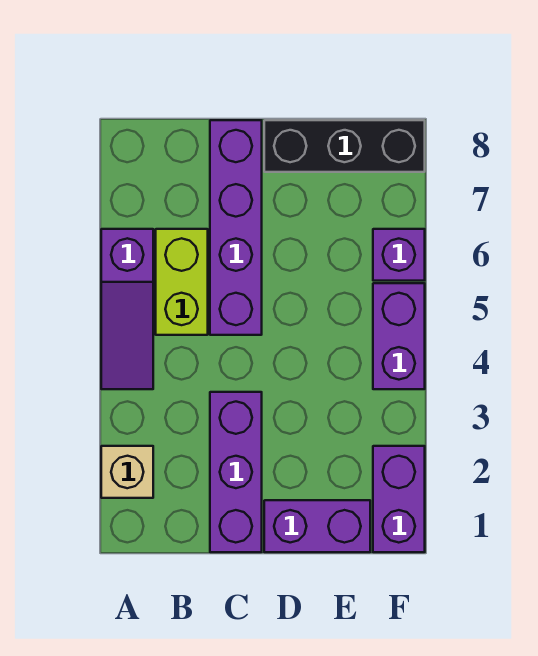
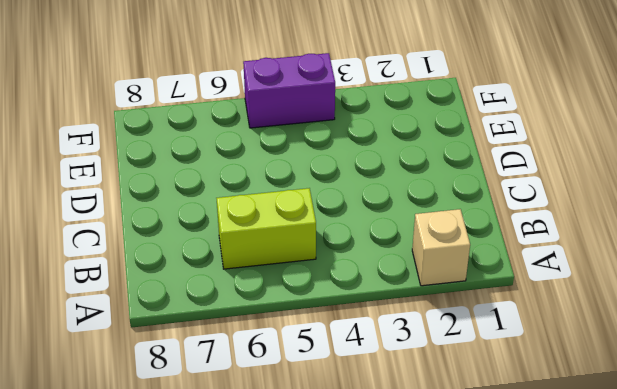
none -> purple 1x3 slope [101,229,153,389]
none -> purple 1x3 brick [210,392,262,552]

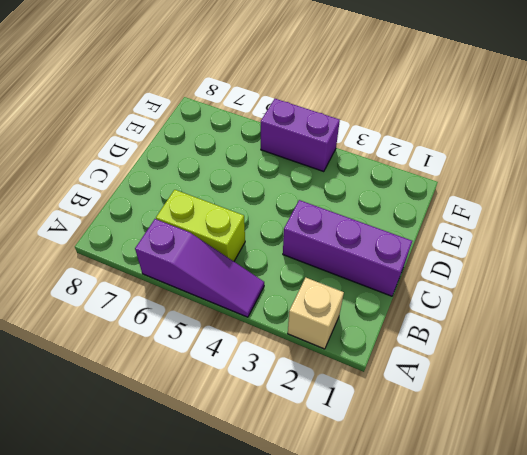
none -> purple 1x4 brick [210,120,262,335]
none -> purple 1x2 brick [264,500,370,552]

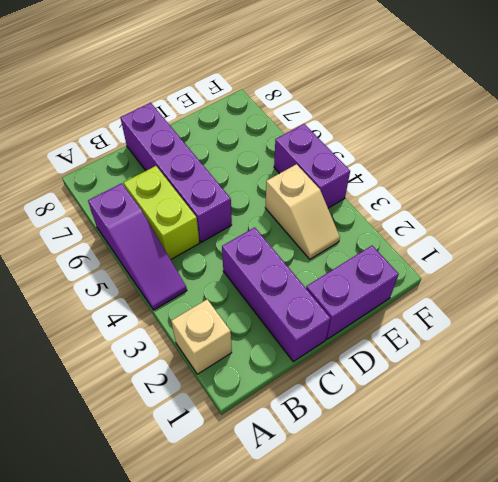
tan 1x2 slope [265,164,340,259] -> none
none -> black 1x3 brick [264,120,425,172]
none -> purple 1x2 brick [373,446,425,552]

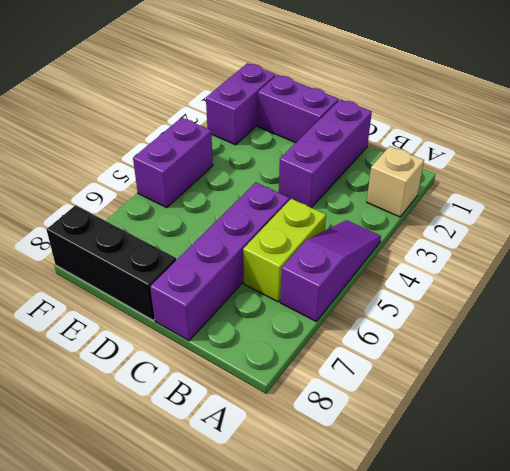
none -> purple 1x1 brick [373,229,425,281]

